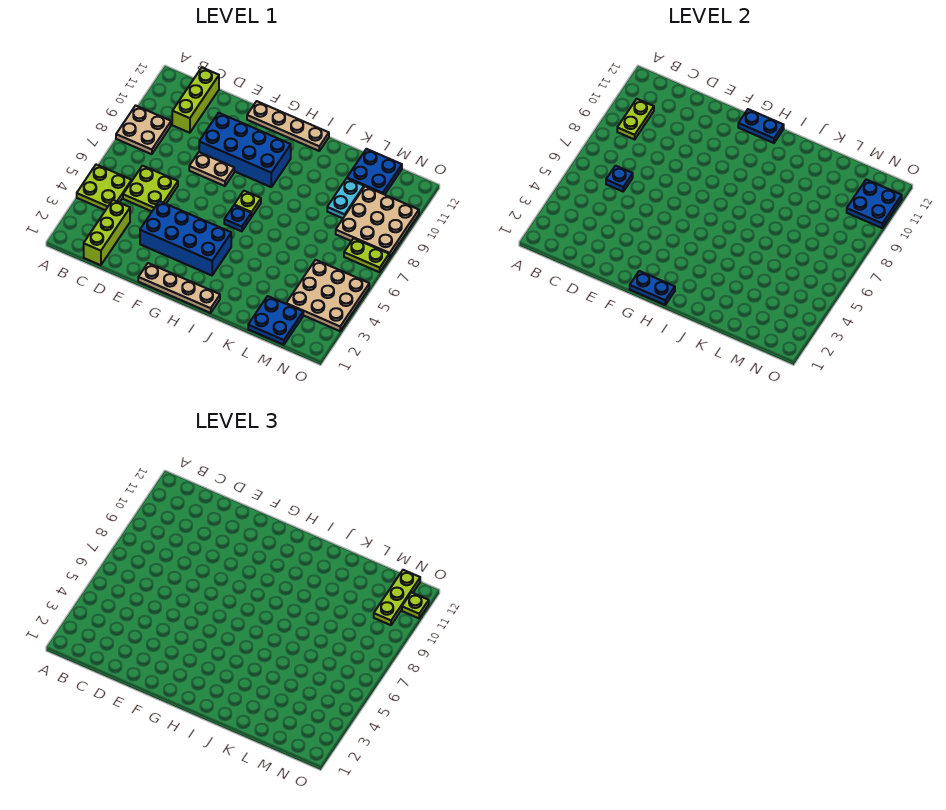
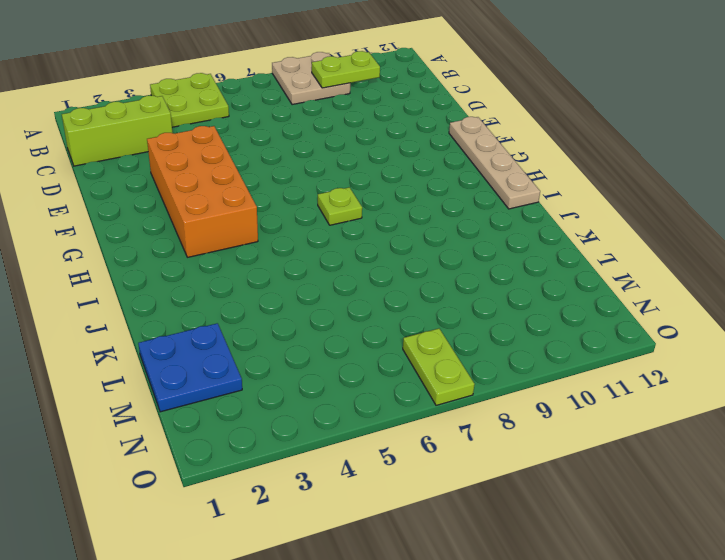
orange 2x4 brick [147,126,258,257] -> blue 2x4 brick [140,201,231,275]
none -> lime 2x2 plate [123,166,178,211]
none -> lime 1x3 brick [172,68,219,133]
none -> tan 1x2 plate [189,152,234,186]

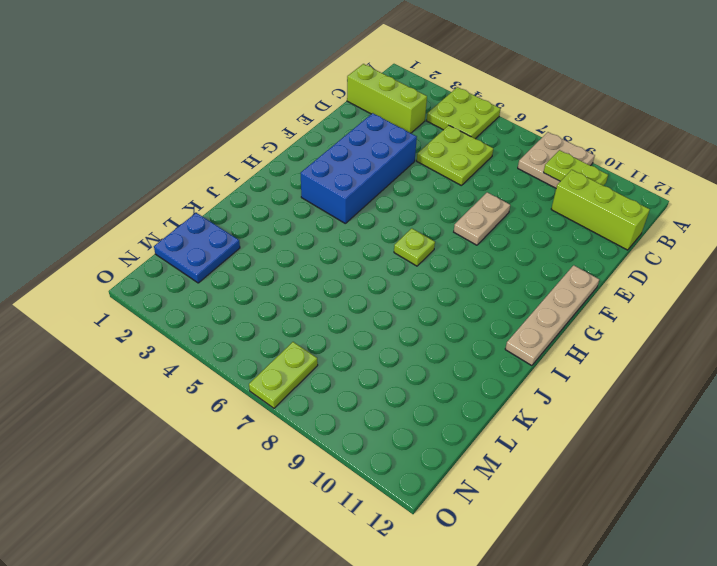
none -> blue 2x4 brick [199,113,291,187]
none -> tan 1x4 plate [138,263,220,313]
none -> blue 1x1 plate [224,206,252,231]

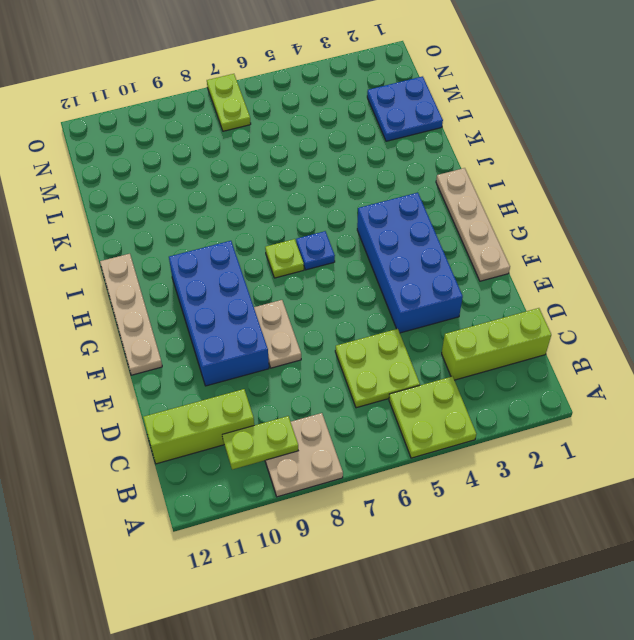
none -> cyan 1x2 plate [327,178,364,218]
none -> blue 2x2 plate [347,149,402,195]
none -> tan 3x3 plate [286,260,369,331]

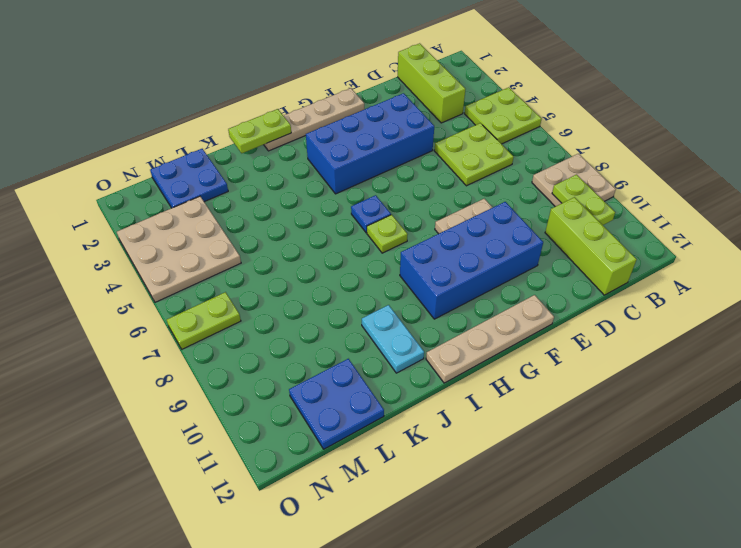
lime 1x2 plate [228,109,291,153] -> none
cyan 1x2 plate [362,305,424,373] -> cyan 1x2 plate moved to [327,178,364,218]
none -> tan 3x3 plate [336,186,419,257]
none -> blue 1x1 plate [606,166,633,191]
none -> blue 1x2 plate [630,271,675,305]

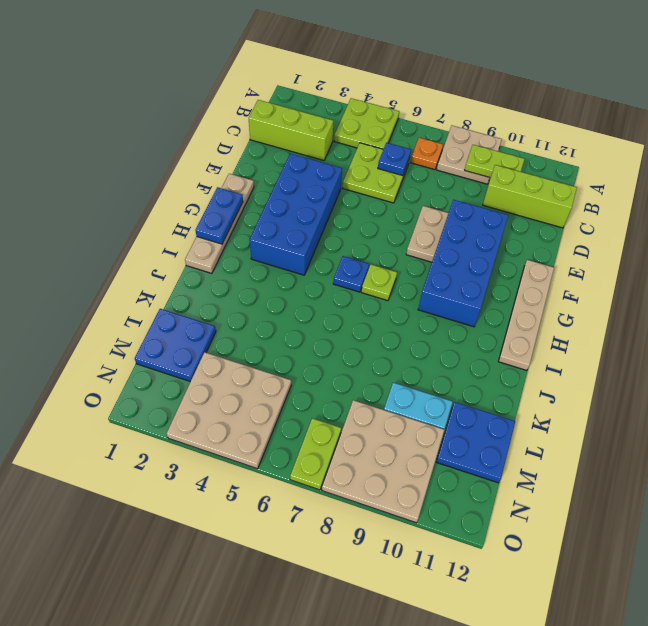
orange 1x1 plate [411,138,443,170] -> none
none -> blue 1x2 plate [738,109,784,143]
none -> blue 2x2 plate [847,180,902,228]
none -> lime 1x3 plate [374,570,420,625]

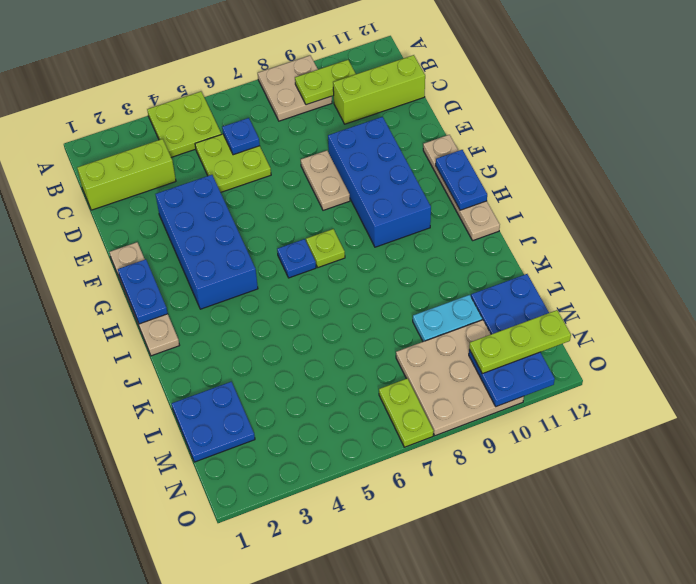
none -> tan 3x3 plate [286,260,369,331]
none -> lime 1x1 plate [402,592,429,618]

